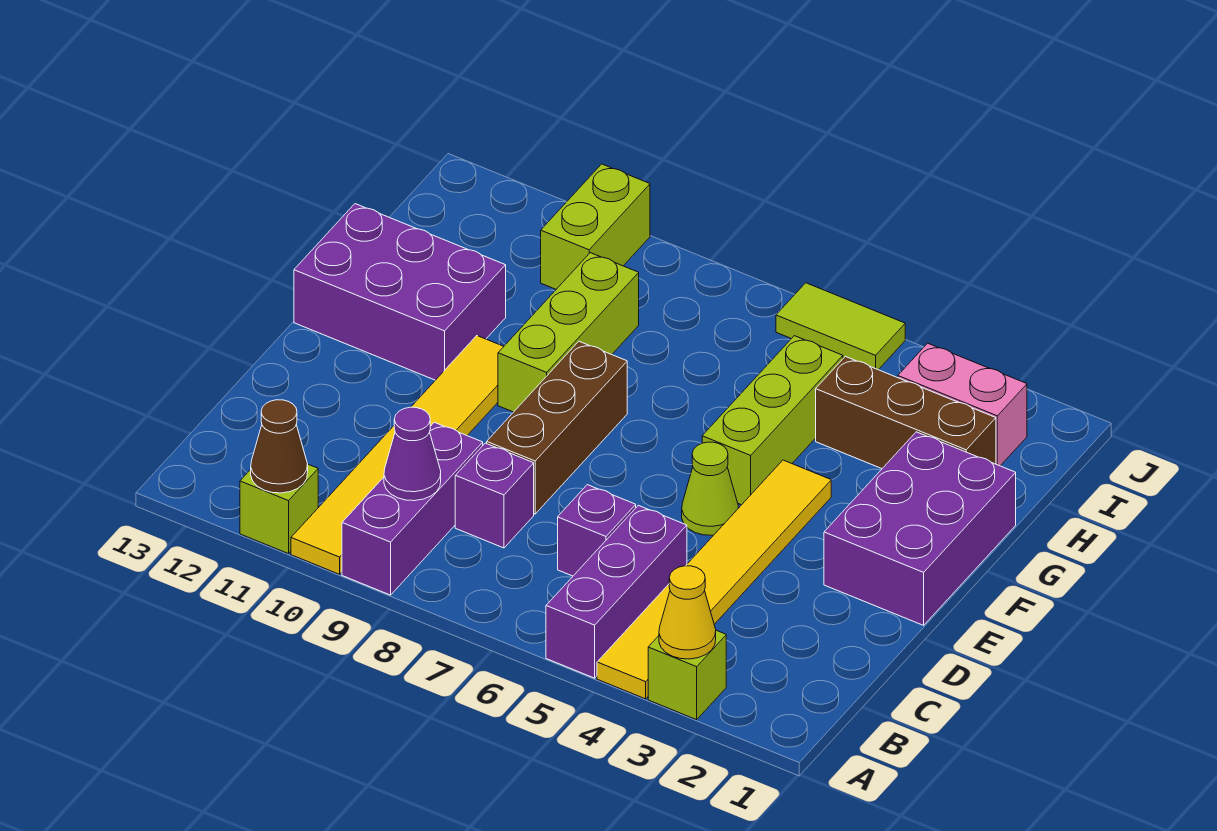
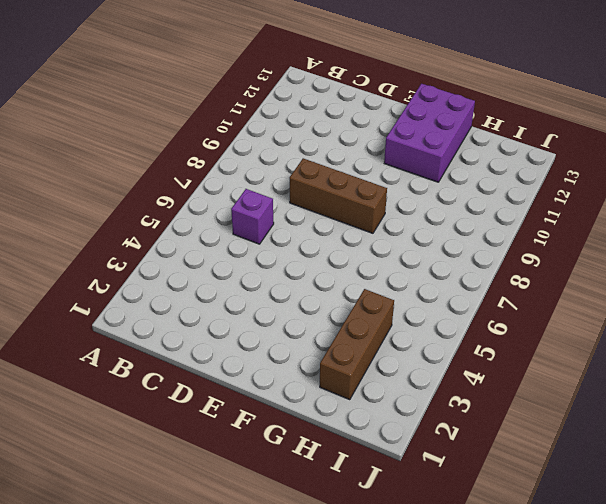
none -> lime 1x1 brick [648,630,726,720]
none -> yellow 1x6 tile [597,460,831,699]
none -> purple 1x3 brick [546,505,687,678]

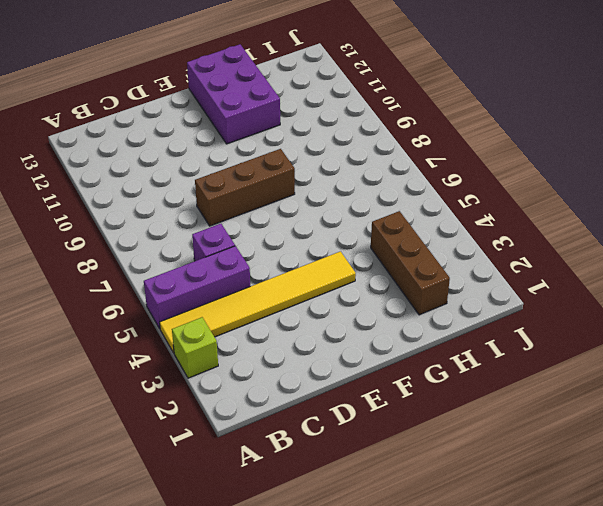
none -> purple 1x3 brick [342,422,483,595]
none -> yellow 1x6 tile [291,336,504,574]
none -> lime 1x1 brick [240,464,318,554]

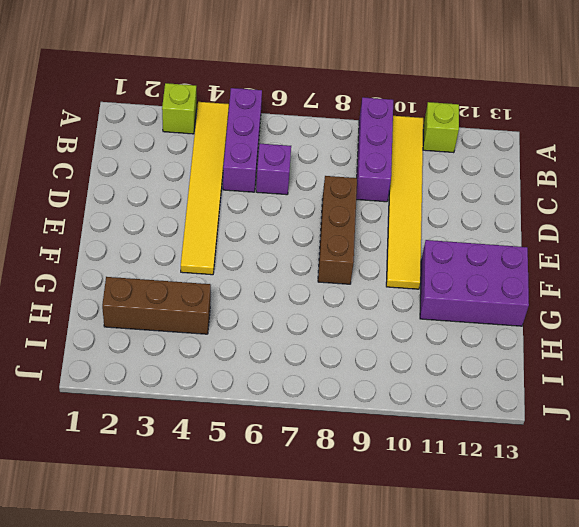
none -> purple 1x1 brick [455,443,534,548]
none -> purple 2x3 brick [824,432,1016,625]
none -> lime 1x1 cone [682,442,738,535]

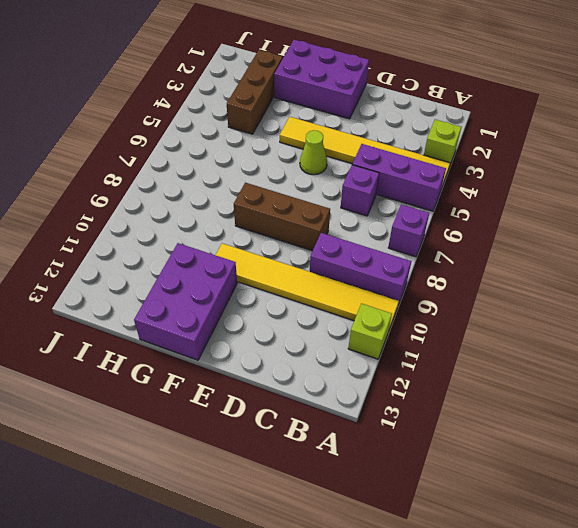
purple 1x1 brick [388,204,429,257] -> purple 1x1 brick moved to [455,443,534,548]
none -> lime 1x3 brick [702,336,843,505]
none -> lime 1x3 brick [498,253,639,412]
none -> pink 1x2 brick [898,343,1027,466]

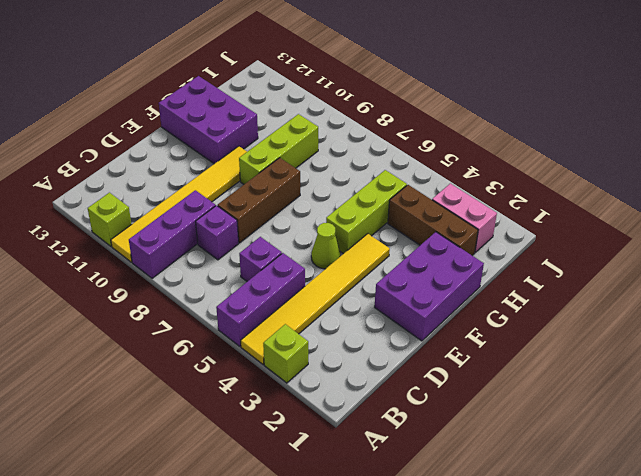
none -> lime 1x2 brick [541,164,650,289]
none -> lime 1x2 tile [776,283,905,370]
none -> yellow 1x1 cone [659,566,716,659]

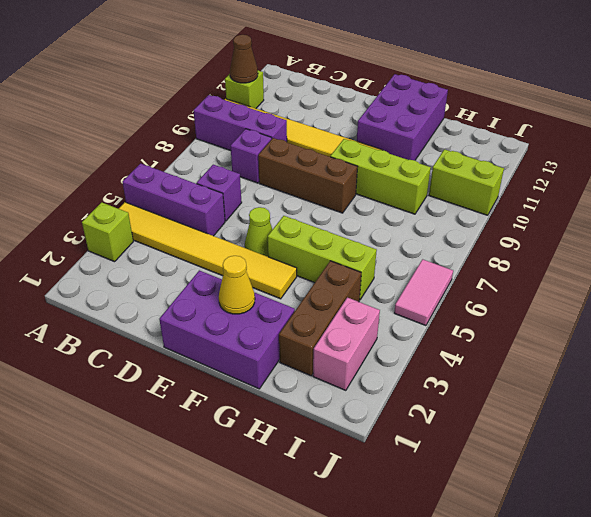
yellow 1x1 cone [219,256,255,314] -> yellow 1x1 cone moved to [659,566,716,659]
pink 1x2 tile [394,259,453,326] -> lime 1x2 tile [776,283,905,370]
none -> purple 1x1 cone [384,407,441,501]

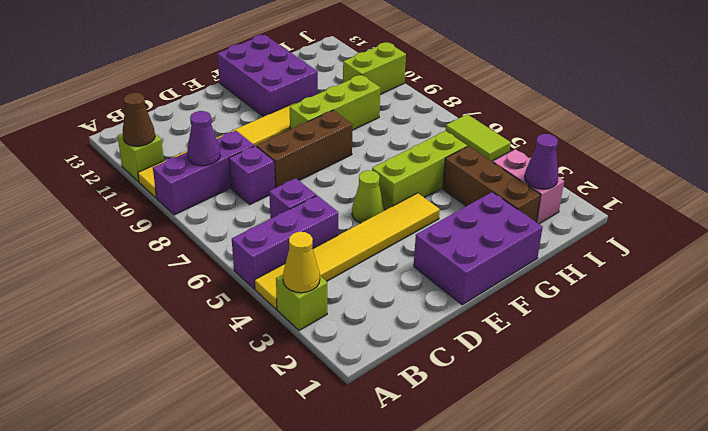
purple 1x1 cone [525,134,558,189] -> none

